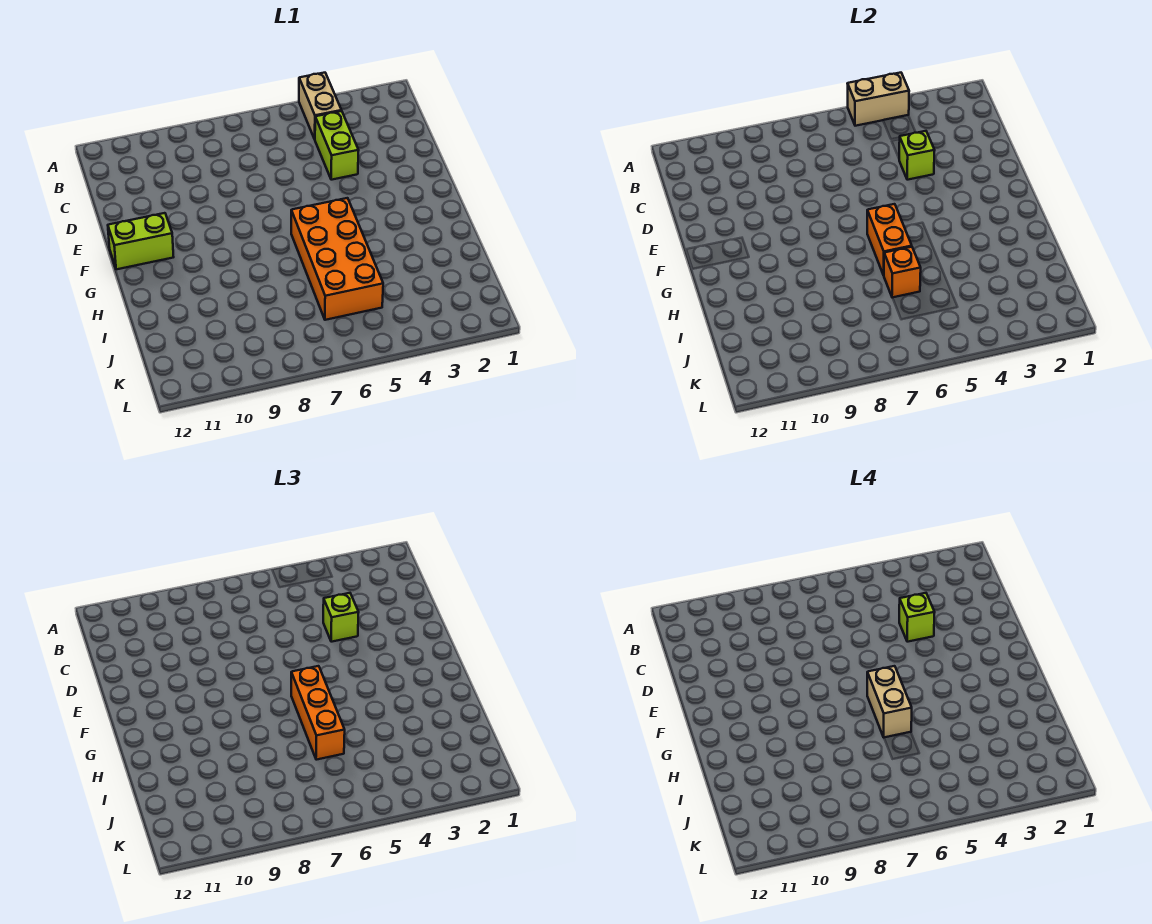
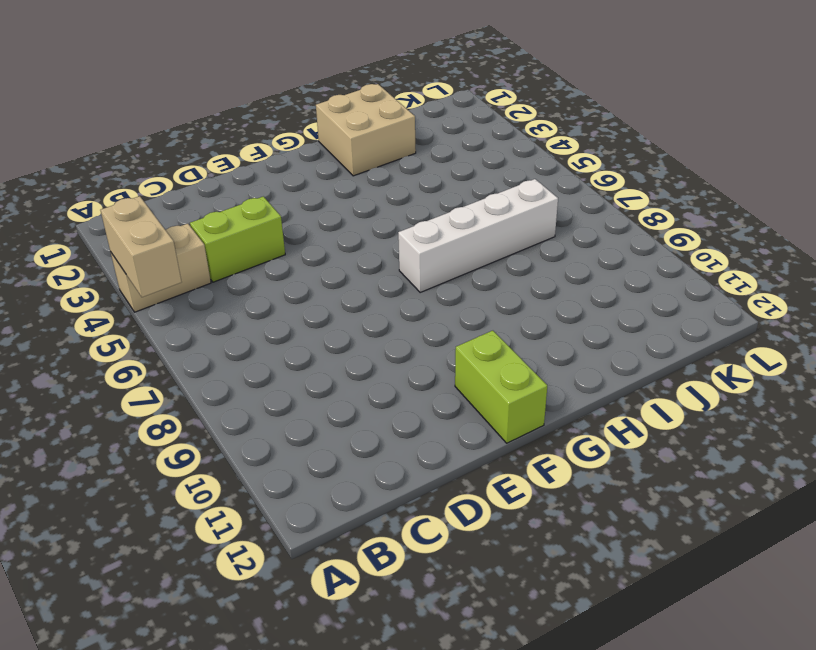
white 1x4 brick [398,179,558,292] -> none
tan 2x2 brick [316,84,416,176] -> none
none -> orange 2x4 brick [291,198,383,320]
none -> lime 1x1 brick [899,131,935,180]
none -> orange 1x2 brick [867,204,912,275]

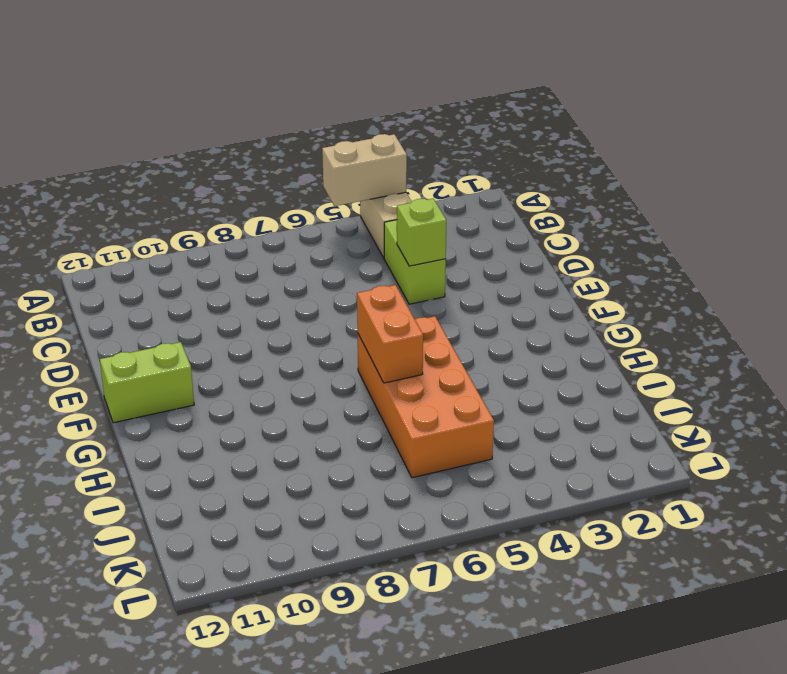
none -> orange 1x1 brick [884,247,921,298]
none -> lime 1x1 brick [323,593,359,642]
none -> orange 1x3 brick [291,666,345,760]

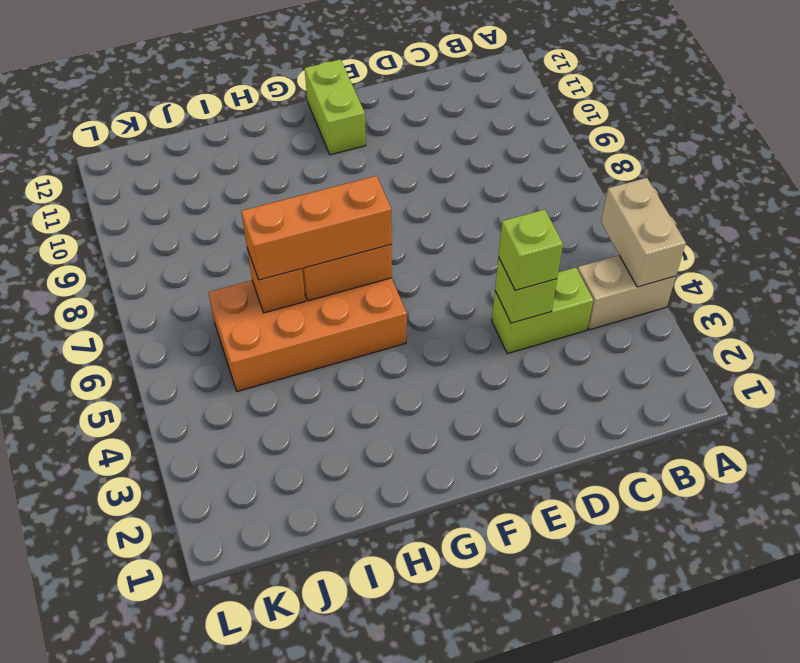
none -> lime 1x1 brick [899,593,935,642]
none -> tan 1x2 brick [867,666,912,737]

